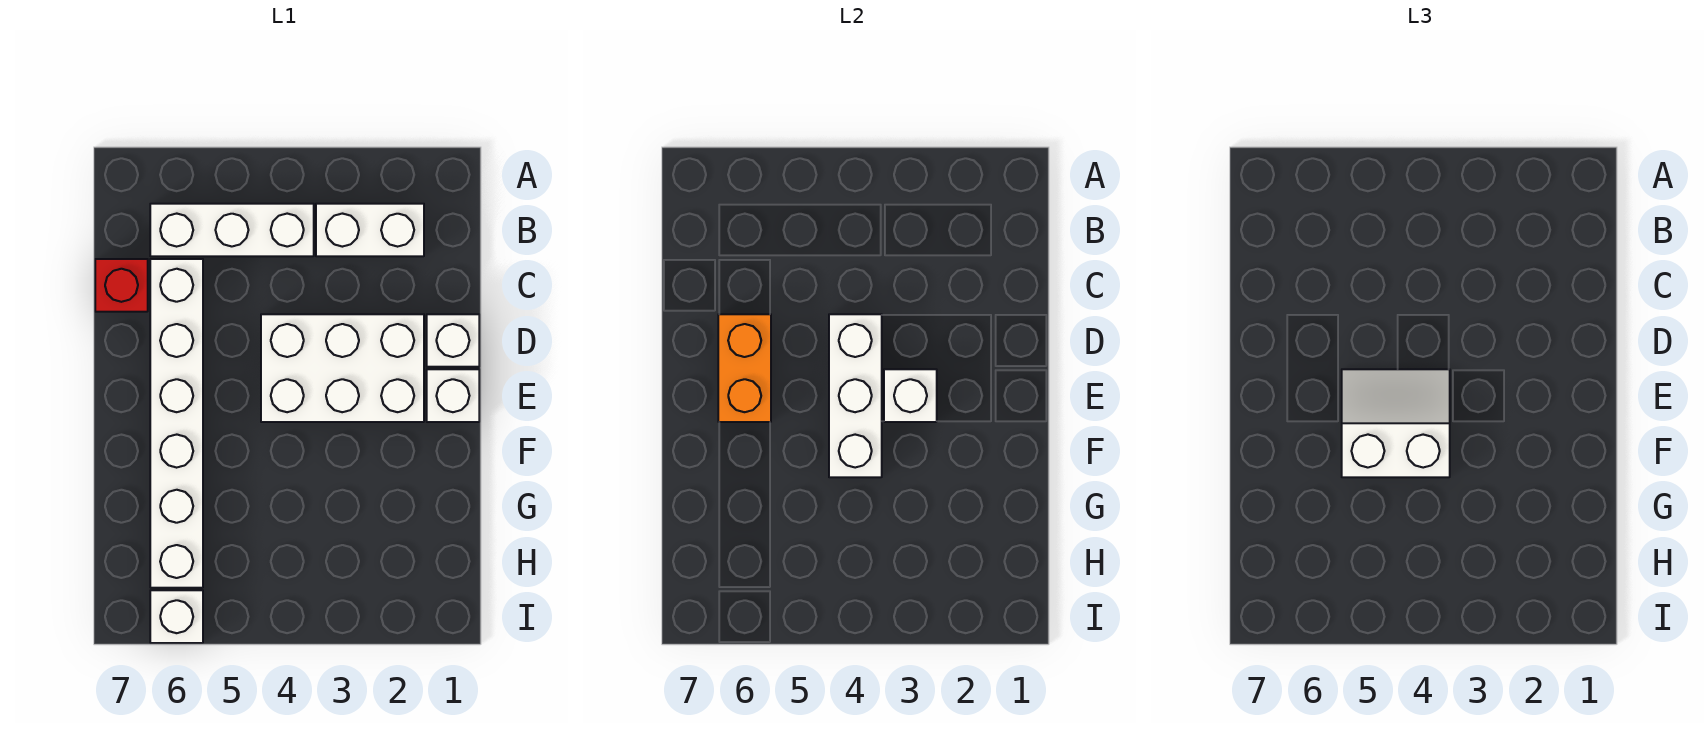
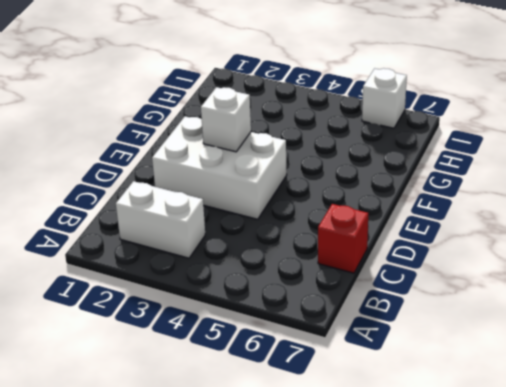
none -> white 1x3 brick [150,204,314,256]
none -> white 1x6 brick [150,259,203,588]
none -> white 1x1 brick [427,314,479,367]

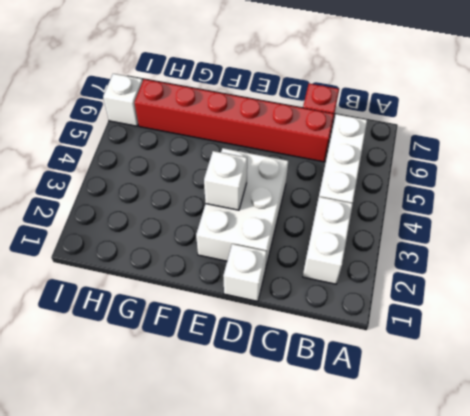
red 1x6 brick [135,79,334,162] -> white 1x6 brick [150,259,203,588]
none -> white 1x1 brick [427,369,479,422]
none -> white 1x3 brick [829,314,882,477]
none -> orange 1x2 brick [718,314,771,422]

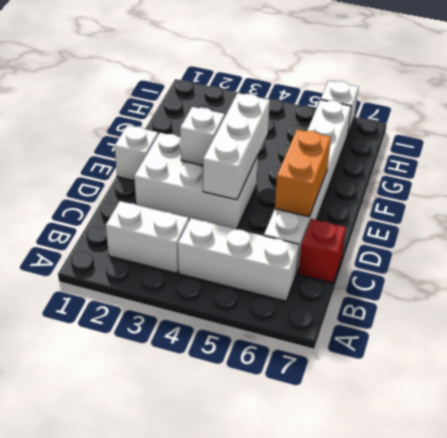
none -> white 1x1 brick [427,314,479,367]
none -> white 2x2 slope [1342,369,1450,477]

